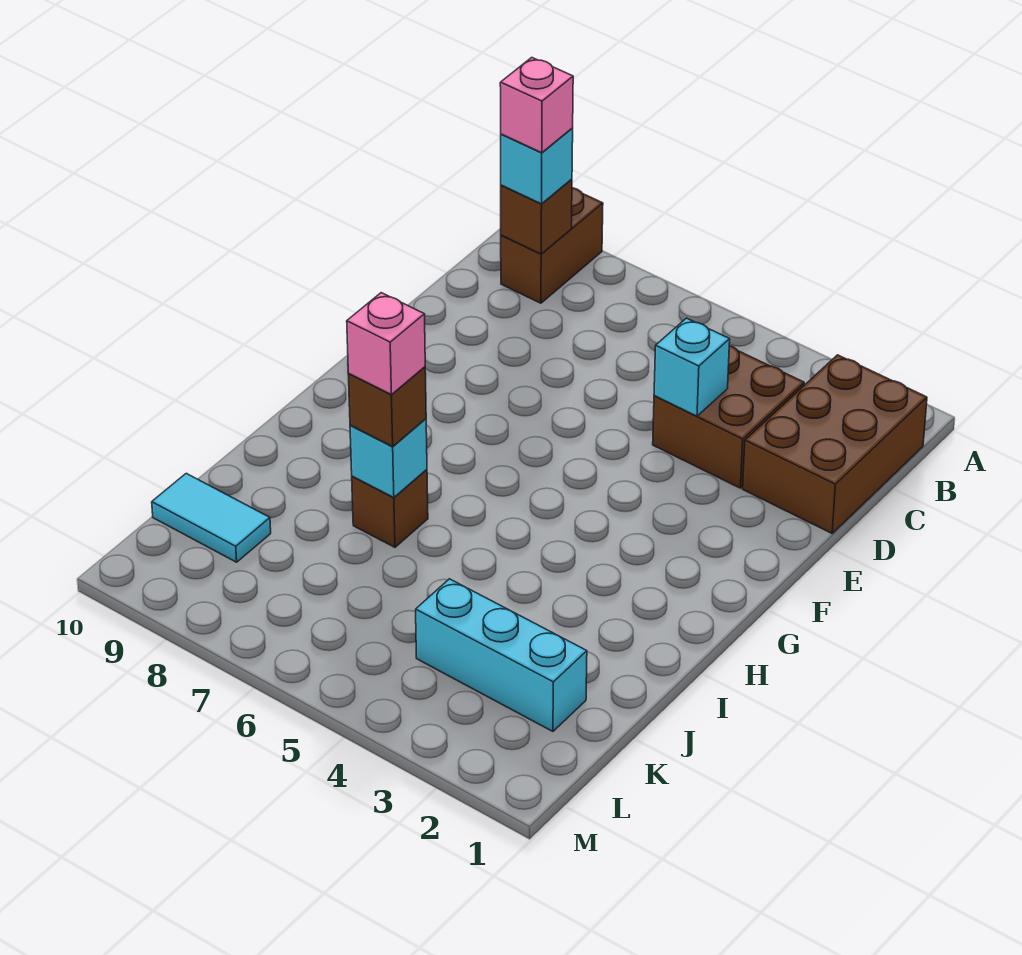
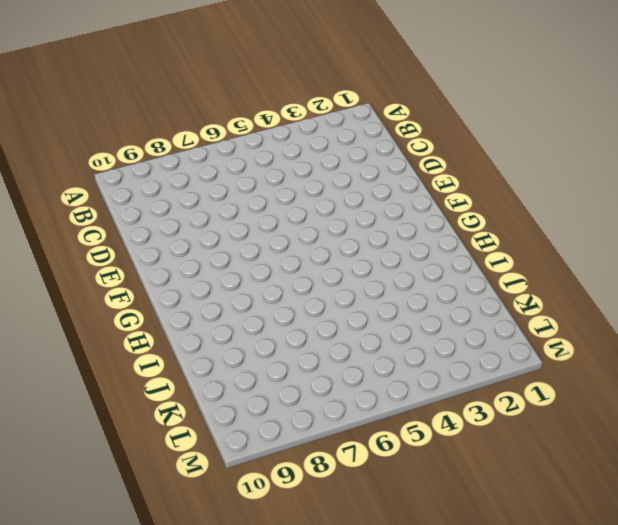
none -> brown 1x2 brick [501,188,603,303]
none -> brown 2x3 brick [743,355,927,533]
none -> brown 2x2 brick [653,346,804,488]

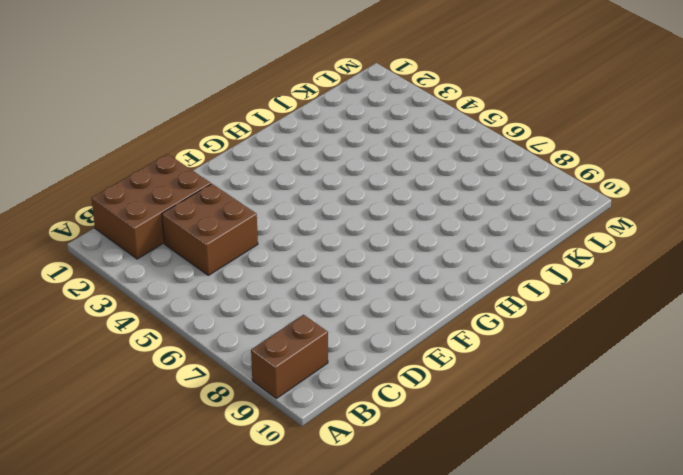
none -> brown 1x1 brick [352,470,428,547]
none -> cyan 1x3 brick [416,579,587,731]
none -> cyan 1x2 tile [152,473,271,562]

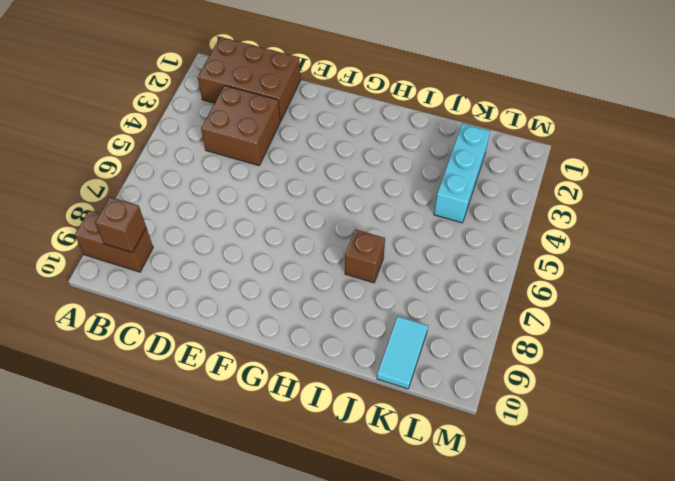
none -> cyan 1x1 brick [654,318,730,416]
none -> cyan 1x1 brick [350,419,427,498]
none -> cyan 1x1 brick [501,128,573,204]

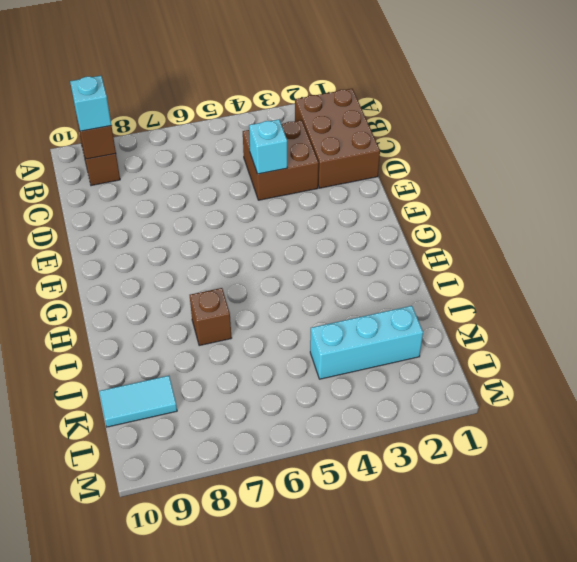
none -> cyan 1x1 brick [350,419,427,498]
none -> brown 1x1 brick [348,367,426,447]
none -> pink 1x1 brick [500,58,573,153]

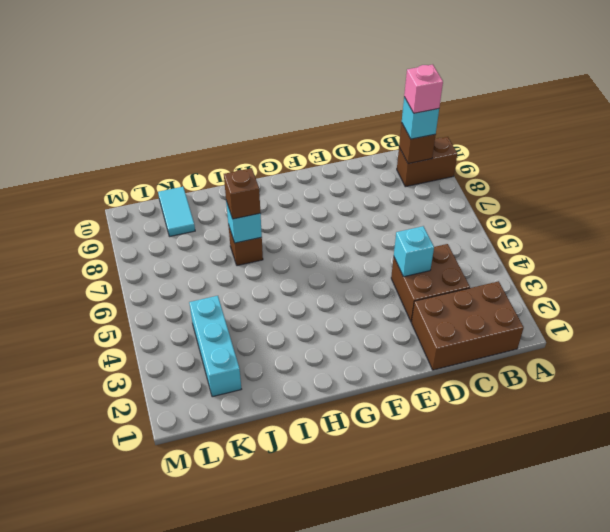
none -> pink 1x1 brick [347,293,425,395]

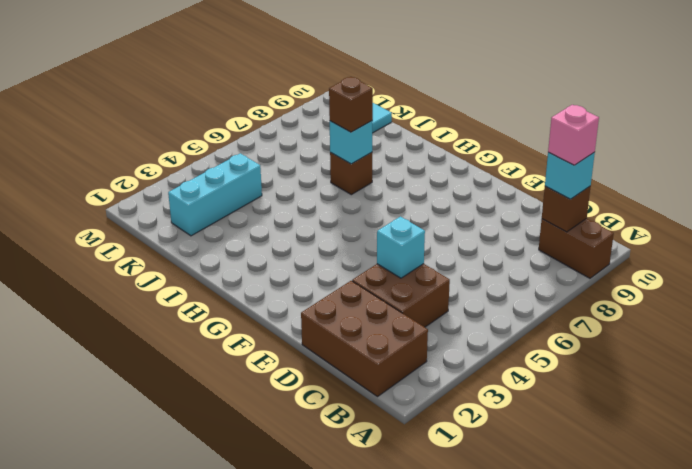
none -> pink 1x1 brick [347,293,425,395]

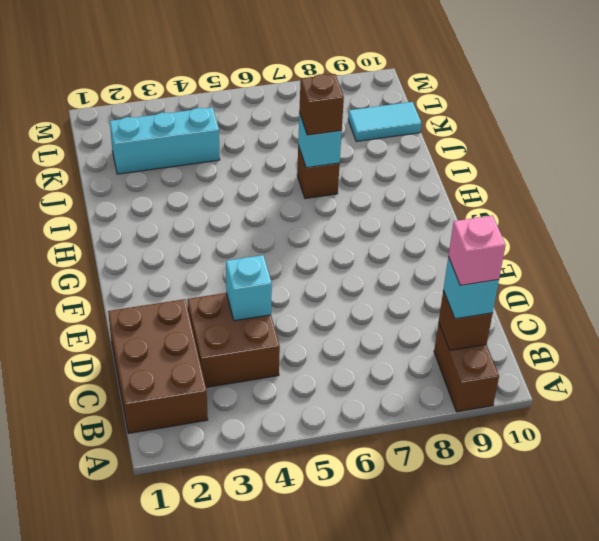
none -> pink 1x1 brick [347,293,425,395]

